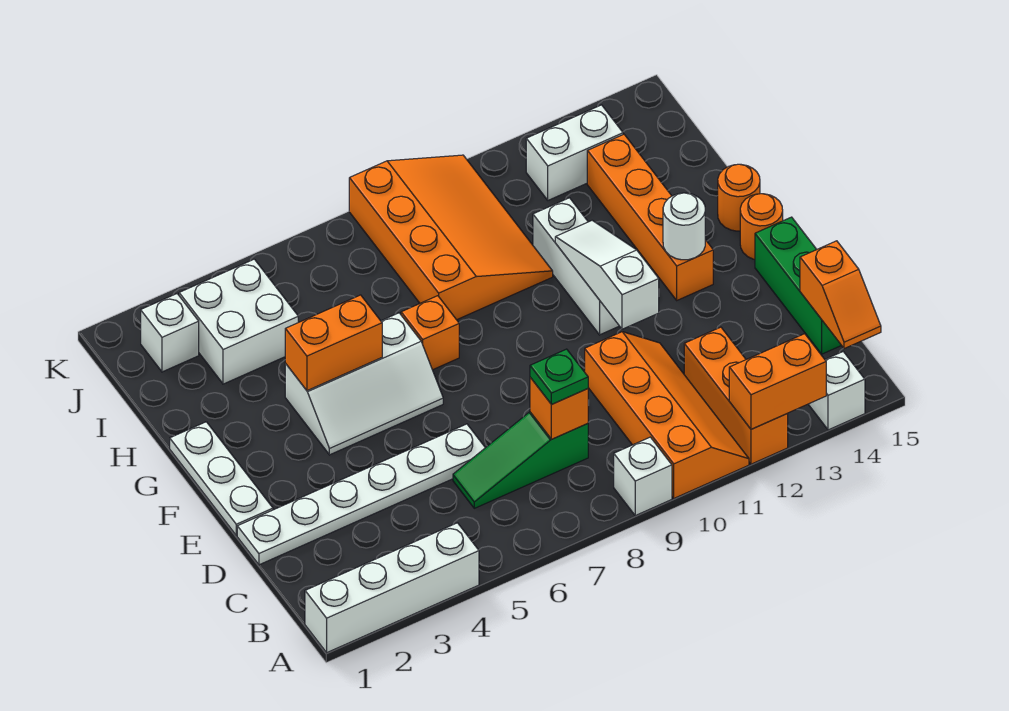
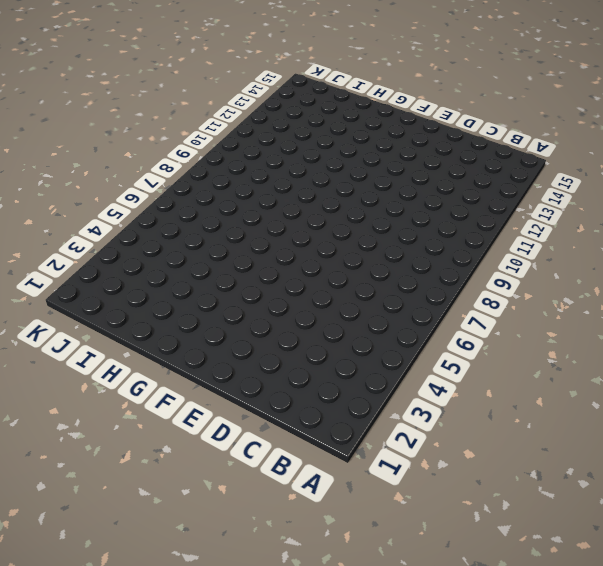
none -> white 1x4 brick [305,523,479,652]
none -> white 1x1 brick [614,437,672,516]
none -> orange 2x4 slope [585,332,749,498]

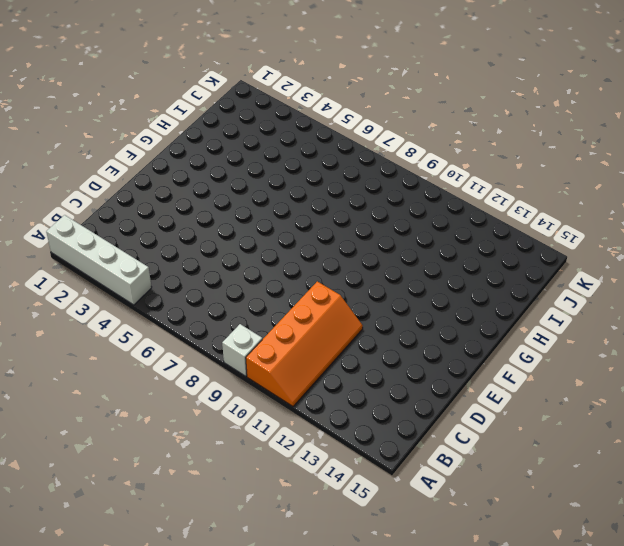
none -> orange 1x3 brick [684,327,788,464]
none -> white 1x1 brick [808,352,865,430]
none -> green 1x3 slope [453,412,588,508]

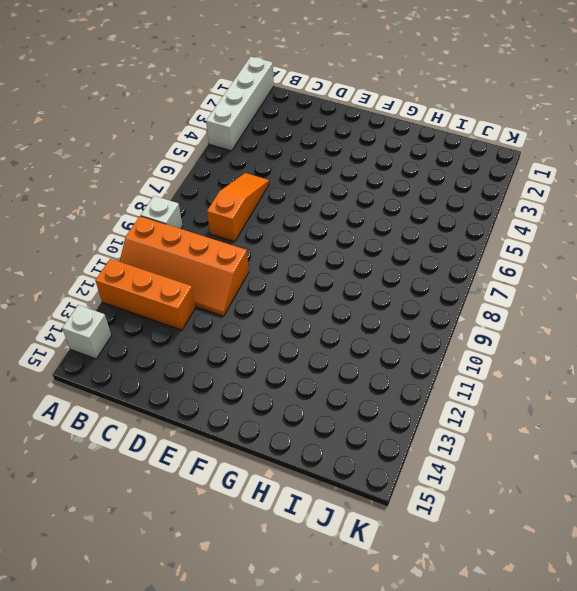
orange 1x3 slope [207,173,269,242] -> green 1x3 slope [453,412,588,508]
none -> green 1x3 brick [755,217,842,354]
none -> white 1x6 plate [237,424,485,565]
none -> white 1x3 plate [170,422,273,535]

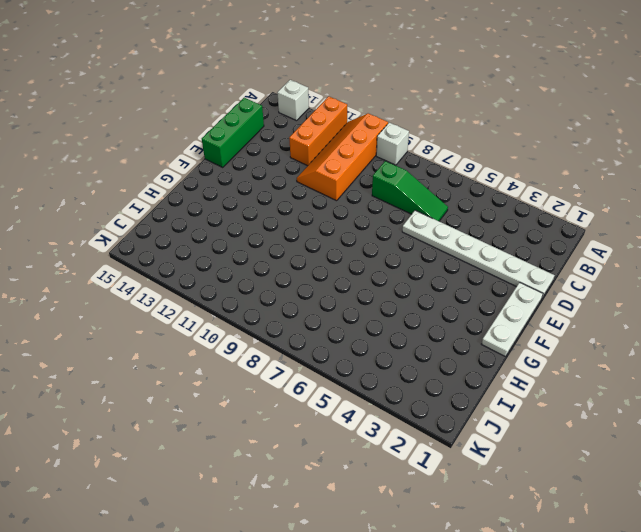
none -> white 1x4 brick [305,523,479,652]
none -> white 2x3 slope [285,313,443,455]
none -> white 1x3 brick [533,198,619,335]

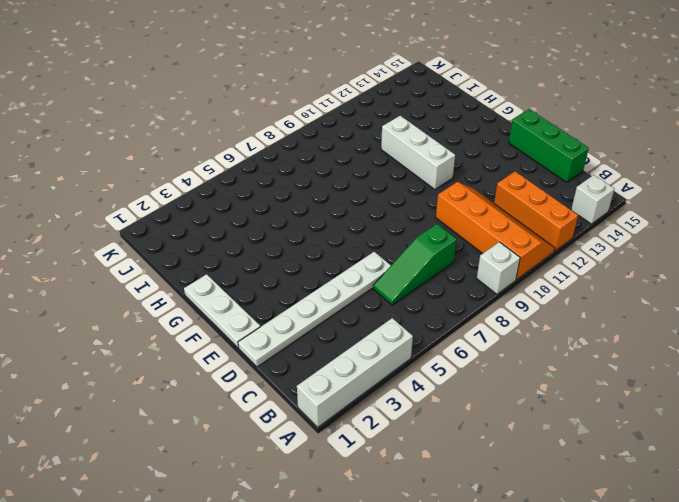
none -> white 2x3 slope [285,313,443,455]
none -> orange 1x4 brick [587,134,713,300]
none -> orange 1x1 round brick [740,194,783,259]

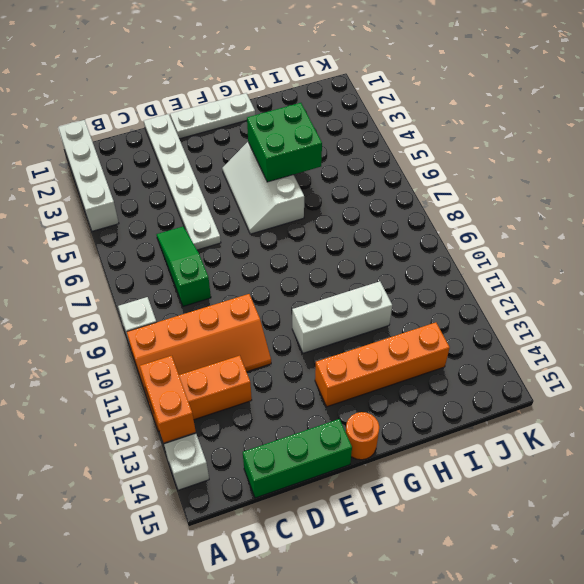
green 2x2 brick [247,103,322,182] -> orange 1x2 brick [285,295,382,391]
none -> orange 1x1 brick [401,296,459,370]
none -> orange 1x1 round brick [718,164,760,231]
none -> orange 3x4 slope [349,155,553,320]

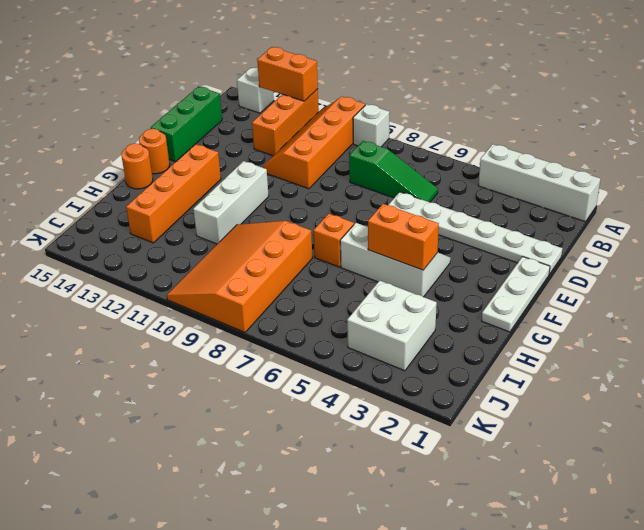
none -> white 1x1 brick [141,294,199,372]
none -> white 1x2 brick [526,105,623,200]
none -> orange 1x2 slope [800,241,881,349]

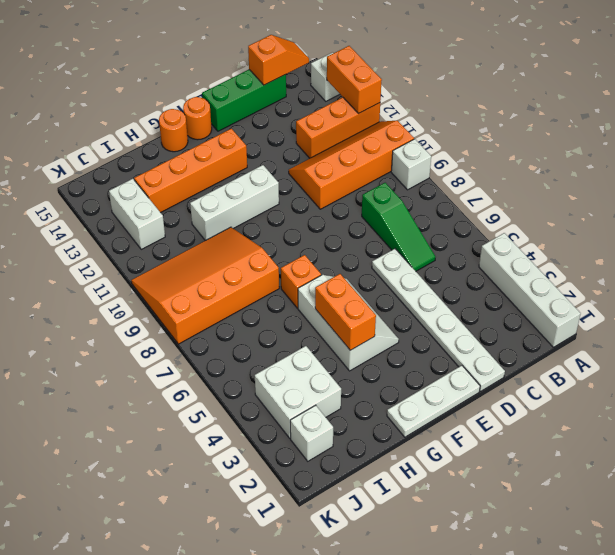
none -> orange 1x1 brick [530,377,588,439]
none -> white 1x3 slope [555,220,659,329]
none -> white 1x1 round brick [663,193,705,260]

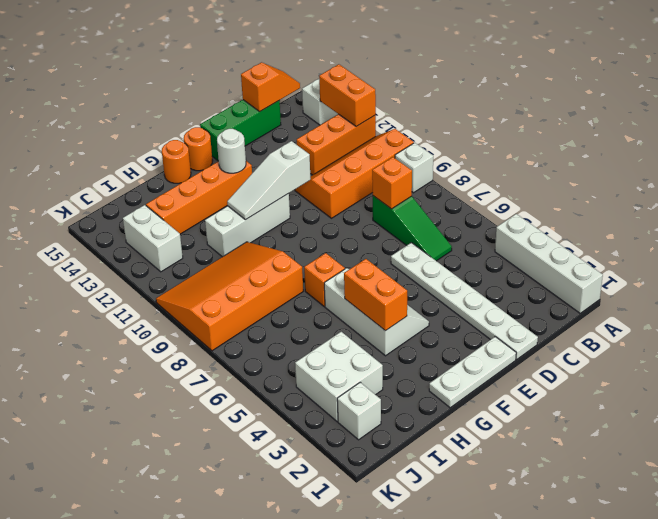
none -> green 1x1 plate [530,349,588,405]

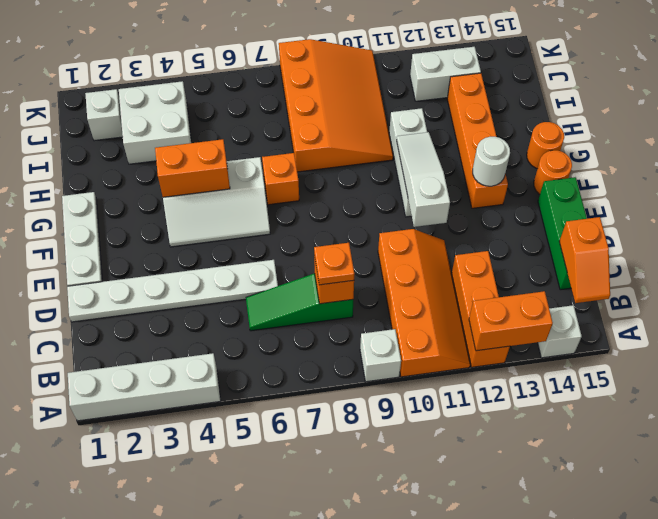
orange 1x1 plate [314,243,355,285] -> green 1x1 plate [530,349,588,405]

